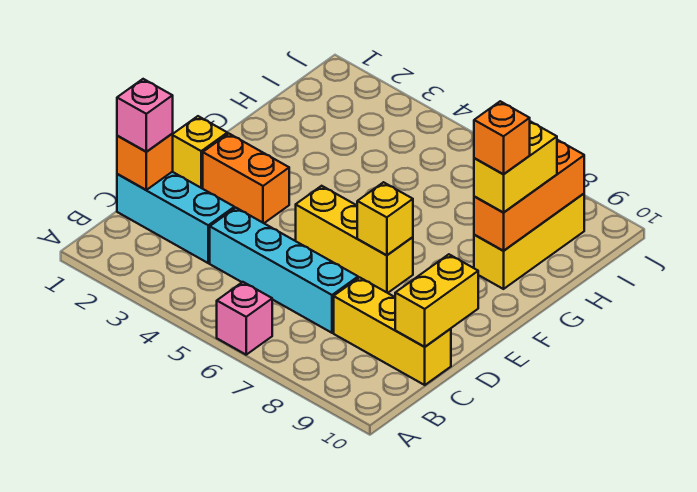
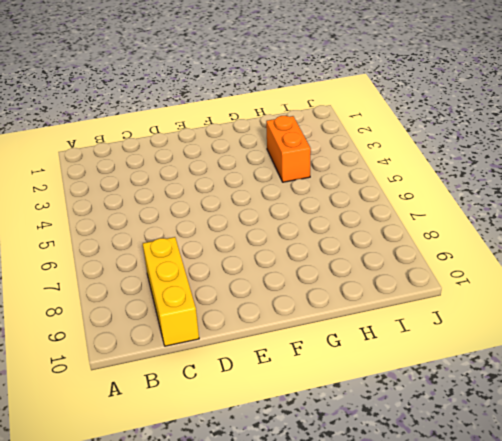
orange 1x2 brick [266,116,311,182] -> orange 1x2 brick moved to [202,134,289,223]
none -> pink 1x1 brick [217,282,272,355]
none -> cyan 1x3 brick [117,172,234,263]
none -> cyan 1x4 brick [210,208,358,333]

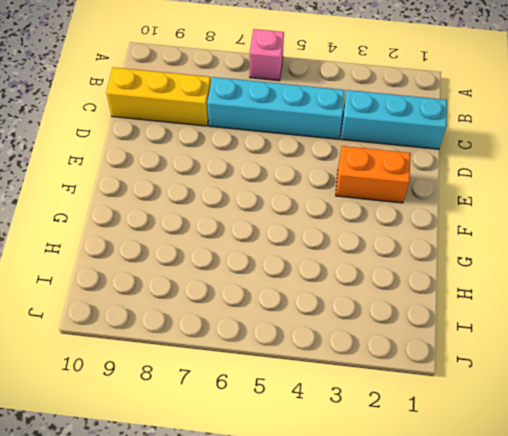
none -> yellow 1x1 brick [173,116,227,188]
none -> yellow 1x3 brick [296,186,413,293]
none -> yellow 1x3 brick [474,194,584,289]

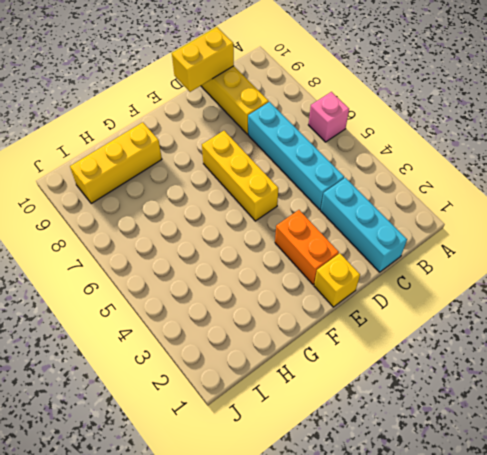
none -> orange 1x1 brick [117,134,173,190]
none -> yellow 1x1 brick [357,182,413,255]
none -> orange 1x3 brick [474,140,584,251]

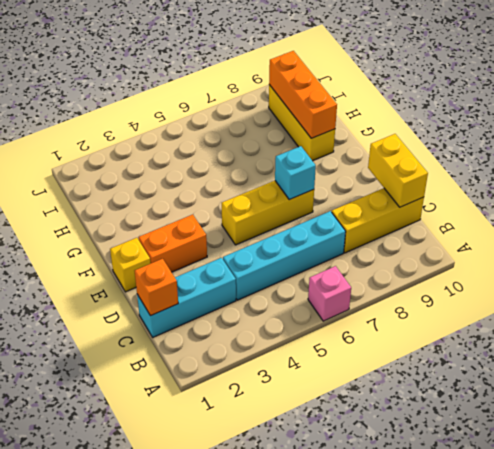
cyan 1x1 brick [275,146,316,200] -> yellow 1x1 brick [357,182,413,255]
none -> pink 1x1 brick [117,79,173,152]
none -> yellow 1x2 brick [474,121,557,212]
none -> orange 1x1 brick [474,101,530,174]

